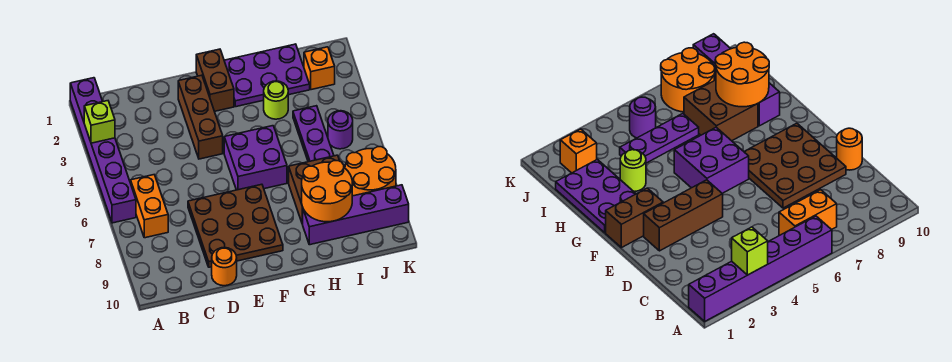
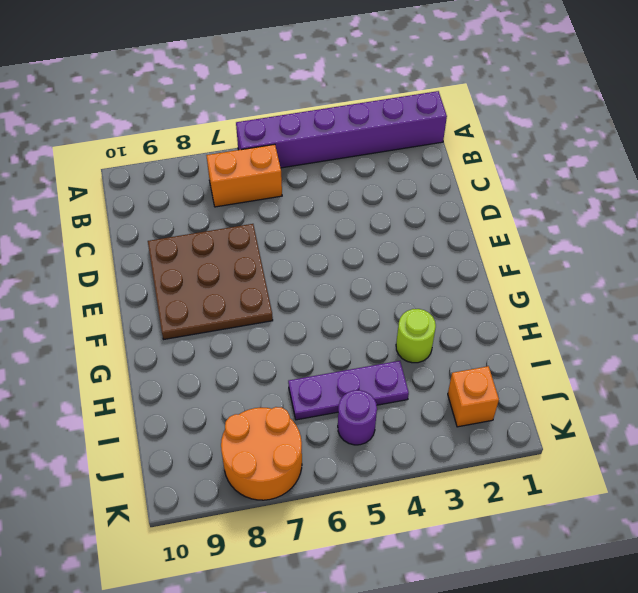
none -> orange 1x1 round brick [212,248,237,286]
none -> brown 1x3 brick [178,75,223,159]
none -> brown 1x2 brick [196,49,234,111]

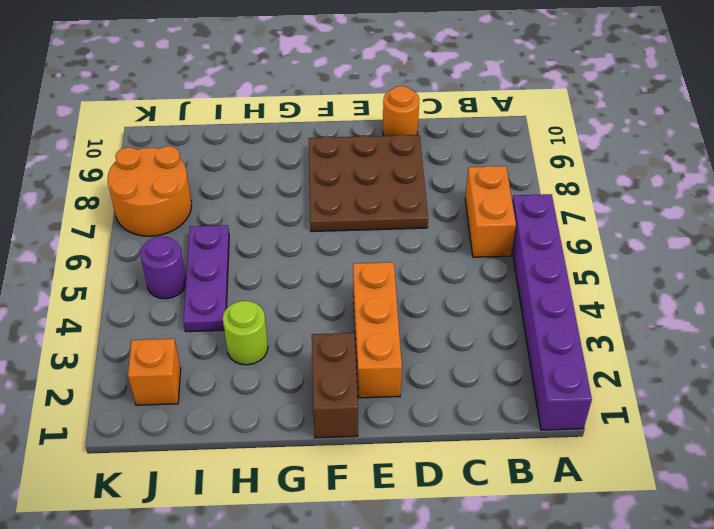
orange 1x3 brick [353,262,402,398] -> brown 1x3 brick [178,75,223,159]
none -> purple 2x2 brick [224,126,287,190]
none -> purple 2x3 plate [224,44,310,107]
none -> brown 2x2 brick [289,155,340,224]

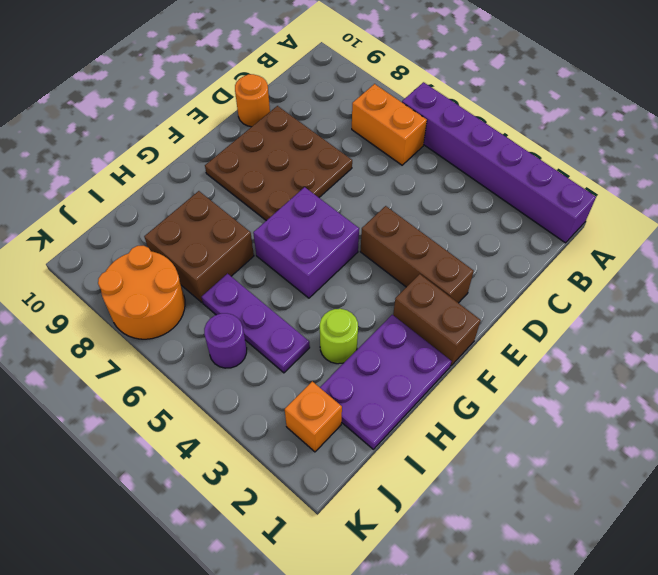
none -> purple 1x4 brick [303,185,409,245]
none -> lime 1x1 brick [84,101,115,143]
none -> orange 2x2 round brick [302,161,352,222]

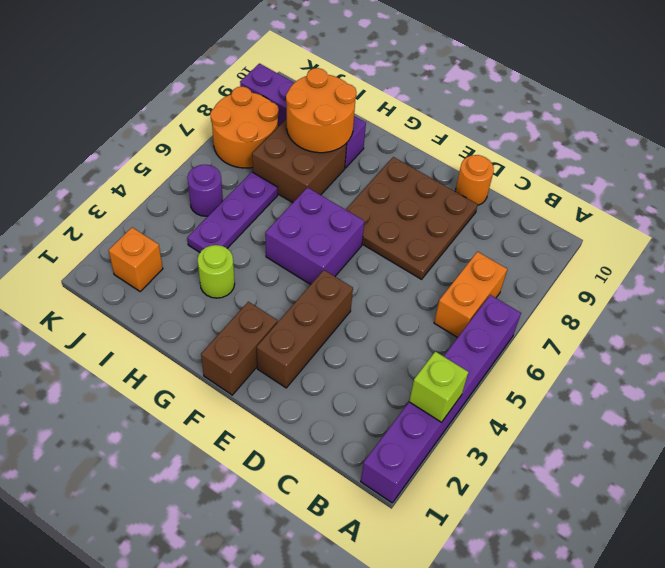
none -> purple 2x3 plate [224,44,310,107]

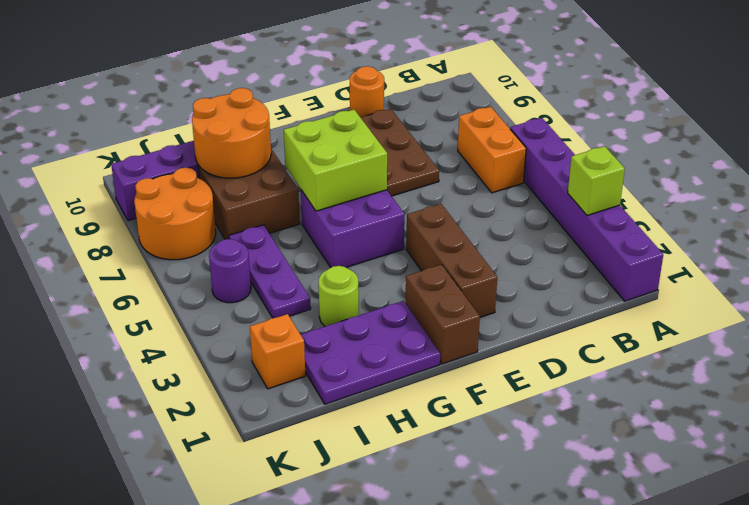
lime 2x2 brick [284,110,387,211] -> none

